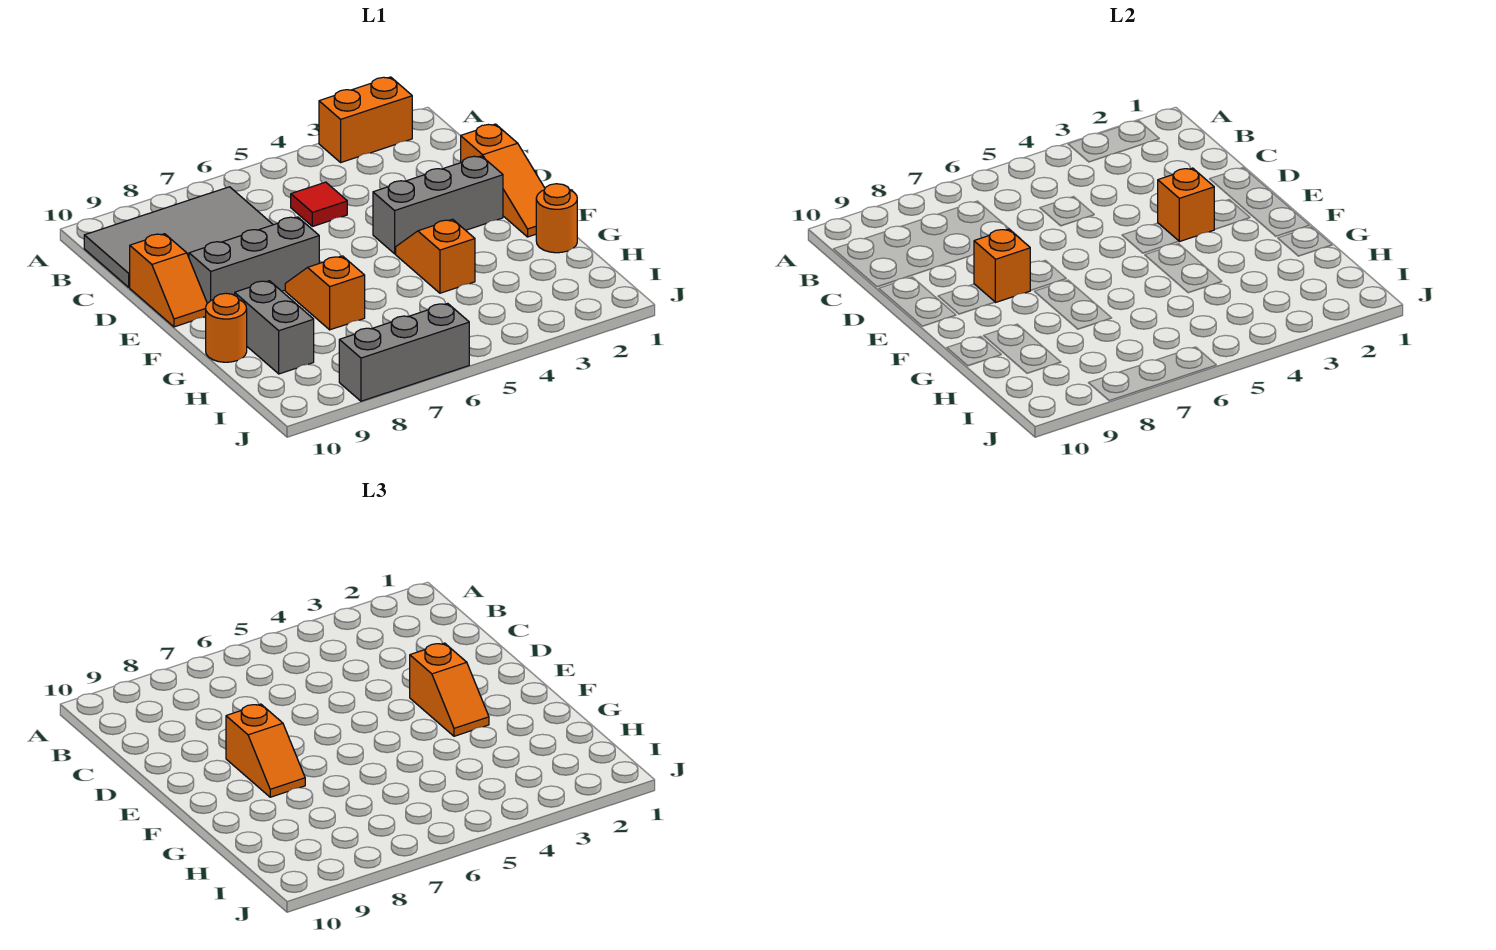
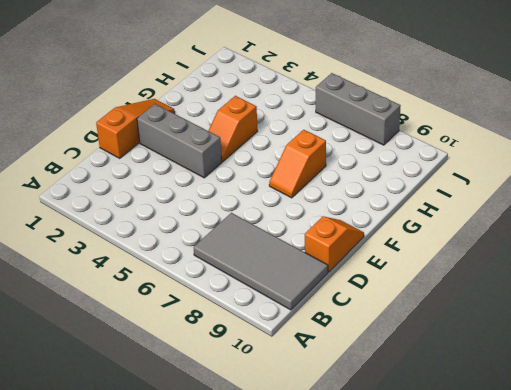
none -> orange 1x2 brick [319,77,412,162]
none -> red 1x1 tile [291,182,347,226]
none -> grey 1x3 brick [189,217,319,303]

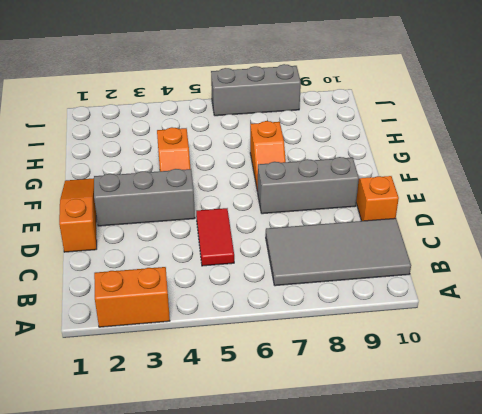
red 1x2 tile [196,208,234,266] -> red 1x1 tile [291,182,347,226]
none -> orange 1x1 round brick [536,184,577,253]
none -> grey 1x2 brick [235,281,314,374]
none -> orange 1x1 round brick [206,293,247,362]

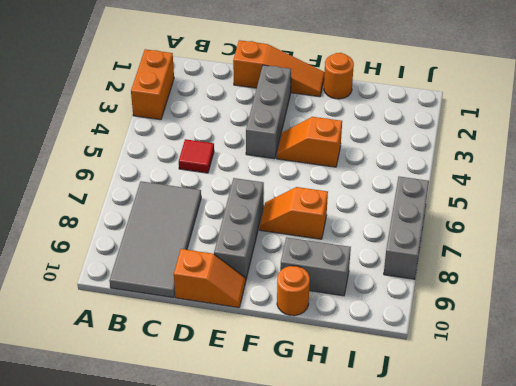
none -> orange 1x1 brick [1158,168,1215,242]
none -> orange 1x1 brick [974,229,1031,303]
none -> orange 1x2 slope [410,643,489,736]

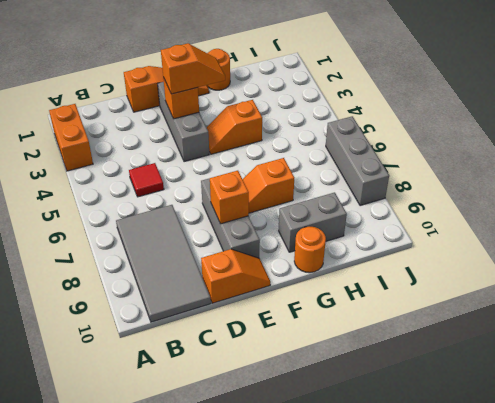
none -> orange 1x2 slope [226,704,305,797]

